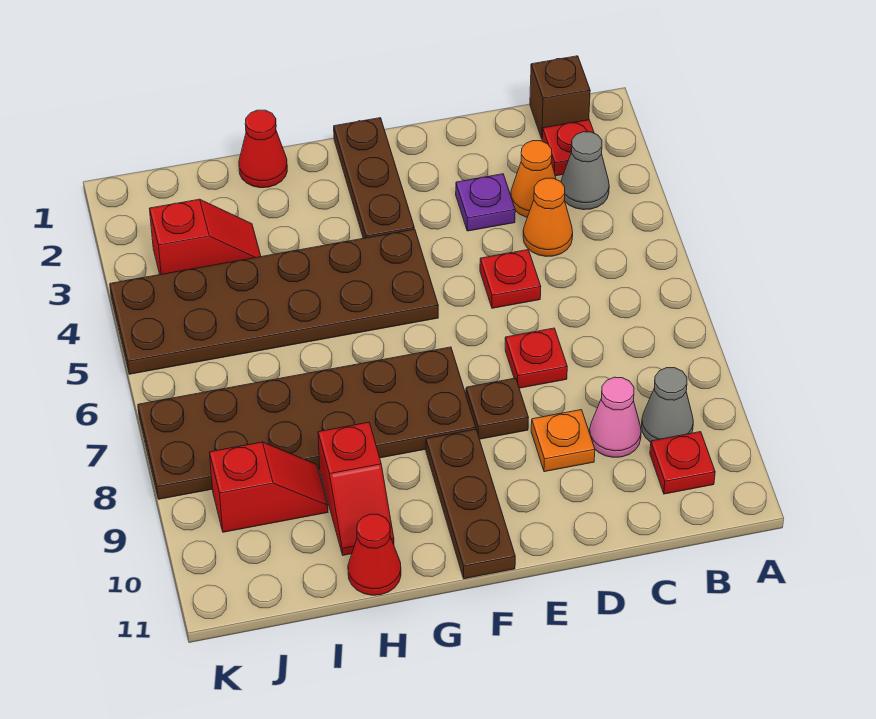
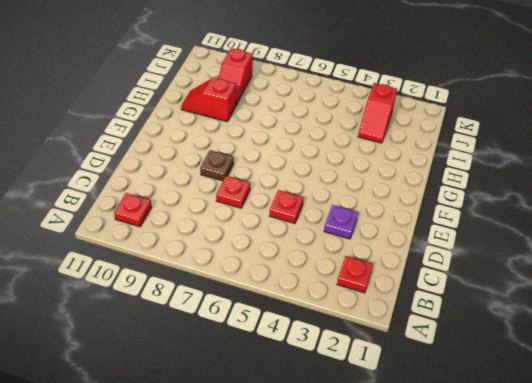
none -> brown 1x1 brick [530,56,590,138]
none -> grey 1x1 cone [561,132,609,210]
none -> grey 1x1 cone [642,368,693,442]

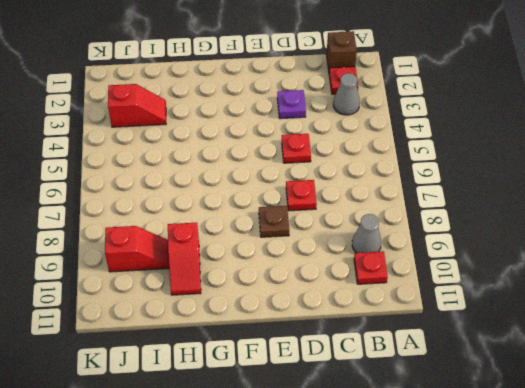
none -> orange 1x1 cone [511,141,556,217]
none -> orange 1x1 cone [523,178,573,257]
none -> pink 1x1 cone [589,377,641,457]

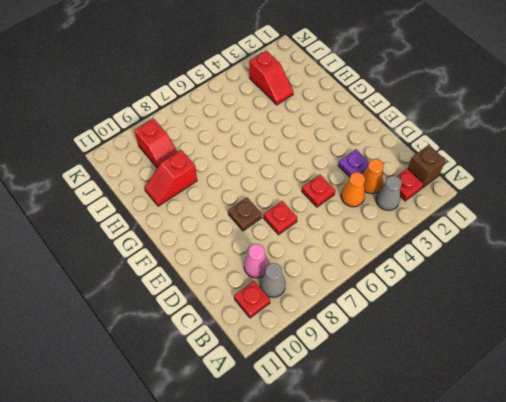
none -> orange 1x1 plate [531,410,595,472]
none -> brown 1x3 plate [334,118,414,238]
none -> brown 2x6 plate [110,229,438,374]

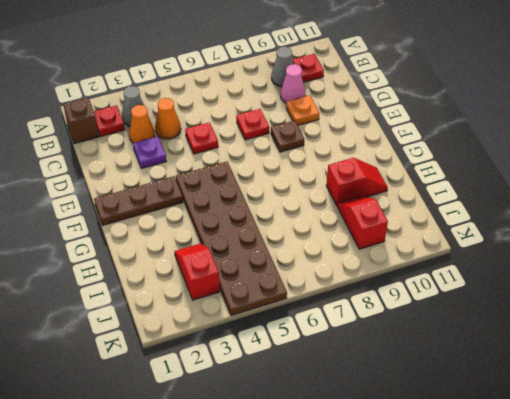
none -> brown 2x6 plate [138,347,476,499]
none -> brown 1x3 plate [426,429,515,579]
none -> red 1x1 cone [239,110,287,188]

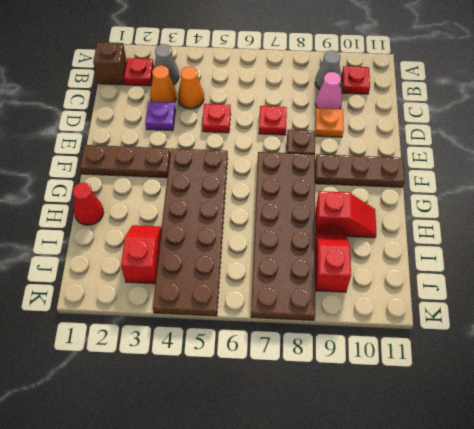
none -> red 1x1 cone [348,514,401,595]

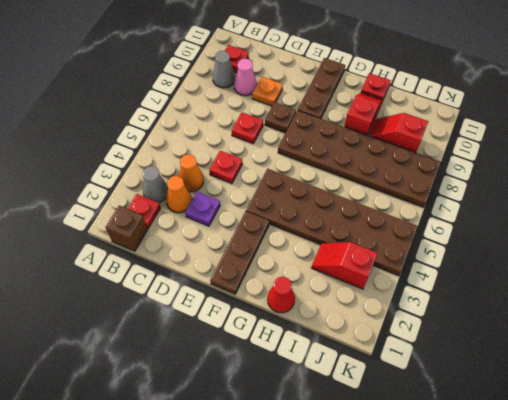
red 1x1 plate [361,73,391,101] -> red 1x1 cone [348,514,401,595]

